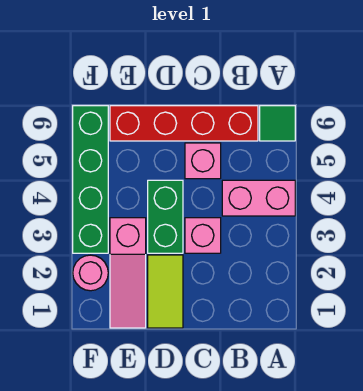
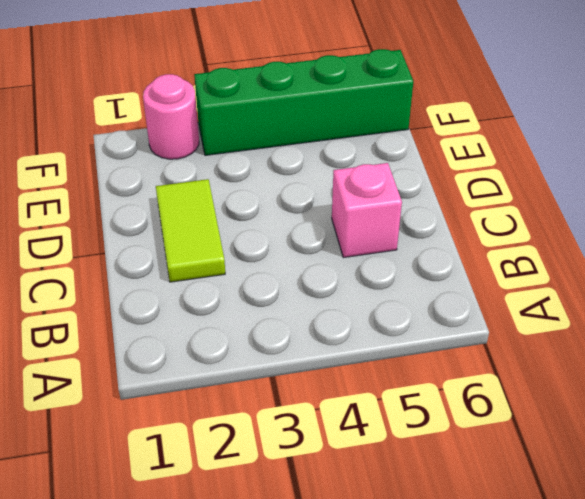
lime 1x2 tile [156,179,225,282] -> lime 1x2 tile turned to [148,255,183,328]
none -> pink 1x2 brick [222,180,295,216]
none -> green 1x1 tile [260,106,295,141]

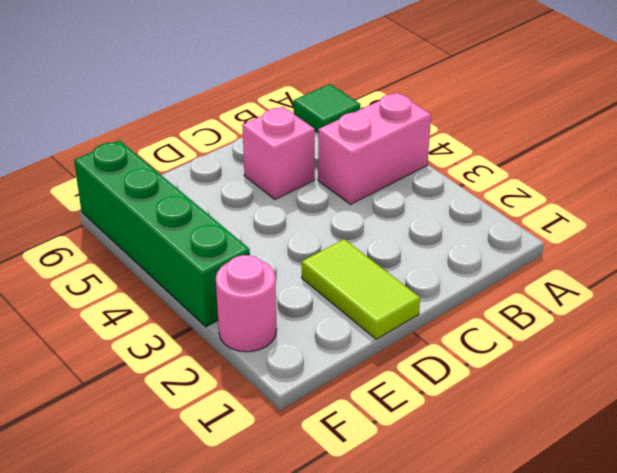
none -> red 1x4 brick [110,106,258,141]
none -> pink 1x1 brick [185,218,221,253]

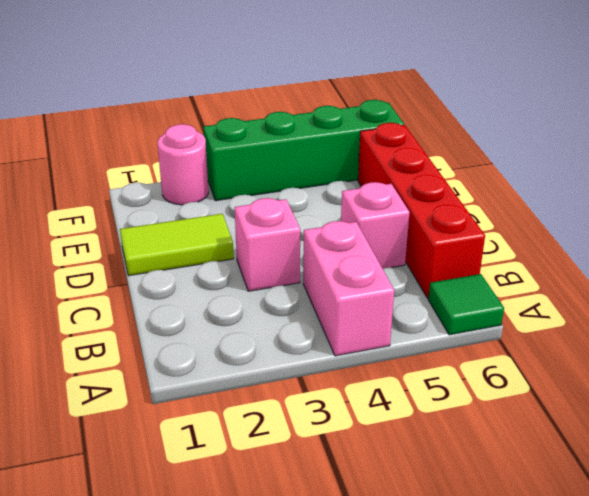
none -> green 1x2 brick [148,180,183,253]
none -> pink 1x3 slope [110,218,146,328]

